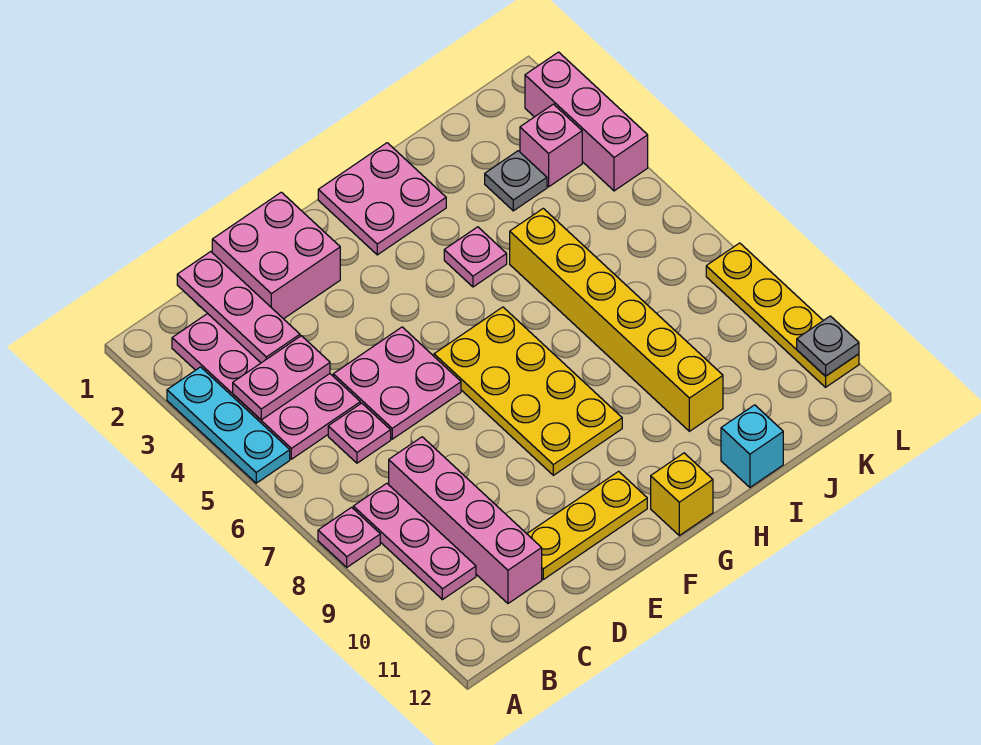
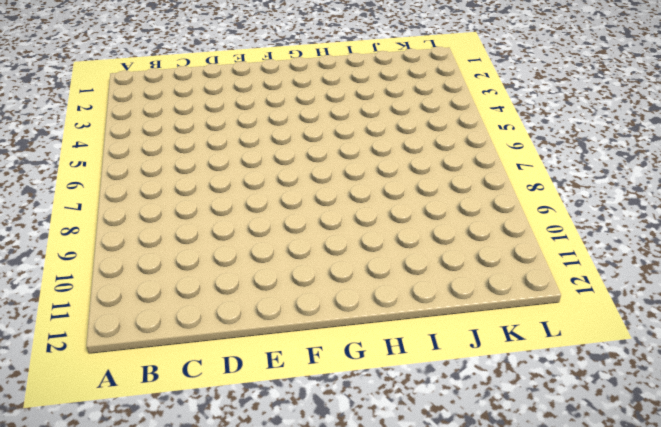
none -> cyan 1x3 plate [167,367,290,483]
none -> pink 1x1 plate [318,507,380,567]
none -> pink 2x4 plate [172,314,360,459]

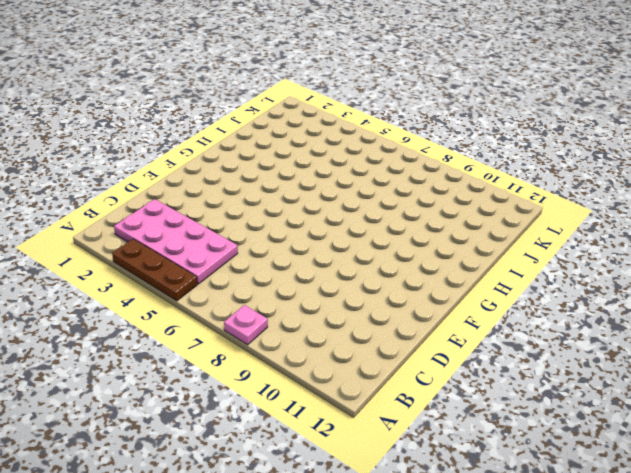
brown 1x3 plate [112,239,197,301] -> cyan 1x3 plate [167,367,290,483]
none -> pink 1x3 plate [353,483,476,600]
none -> pink 1x1 plate [328,403,391,463]
none -> pink 1x4 brick [389,437,542,603]

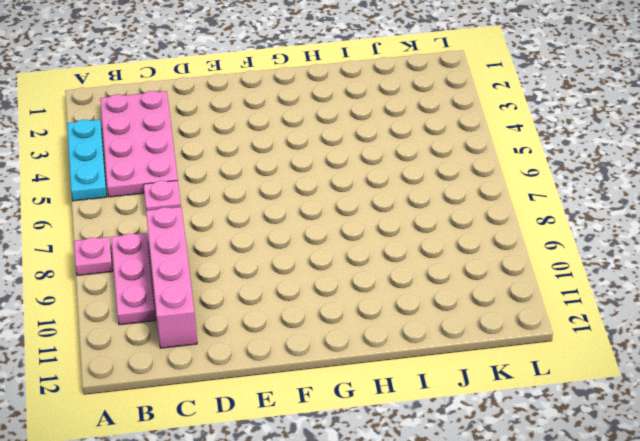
none -> pink 2x2 brick [212,192,340,319]
none -> pink 2x2 plate [333,327,461,439]
none -> yellow 1x3 plate [527,471,647,579]

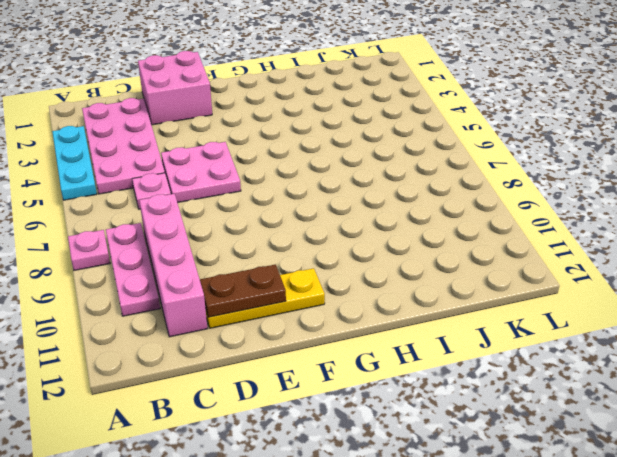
brown 1x2 plate [200,264,286,317] -> none
none -> yellow 2x4 plate [434,307,622,475]
none -> pink 2x2 plate [318,143,446,255]
none -> yellow 1x1 brick [651,453,713,535]

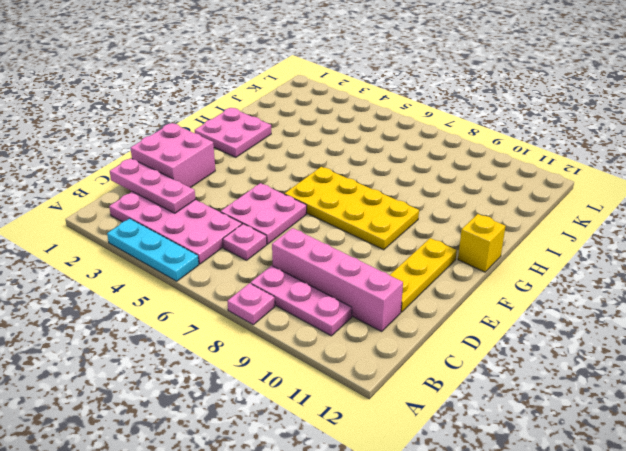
none -> pink 1x1 plate [444,227,507,287]
none -> yellow 1x6 brick [510,208,723,431]
none -> cyan 1x1 brick [721,405,783,487]

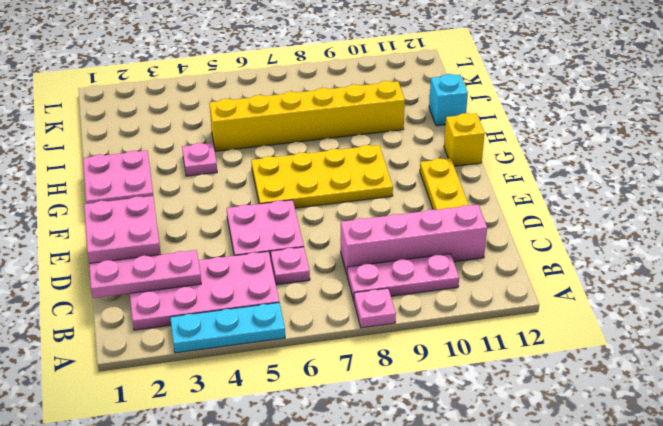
none -> grey 1x1 plate [485,151,547,211]
none -> pink 1x1 brick [520,104,582,187]
none -> pink 1x3 brick [525,52,648,191]

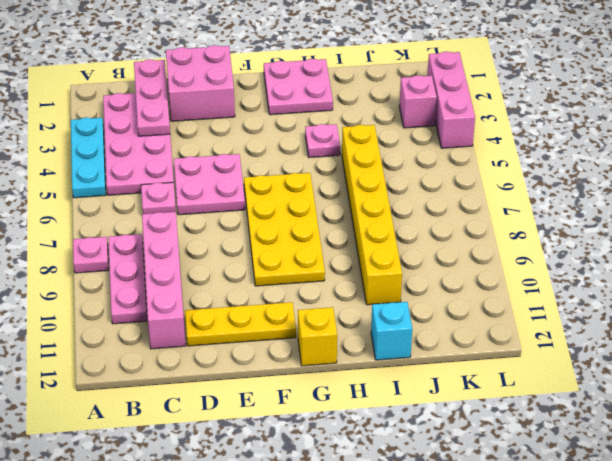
none -> grey 1x1 plate [485,151,547,211]
none -> yellow 1x4 plate [706,243,859,387]
none -> pink 1x2 plate [233,336,330,420]

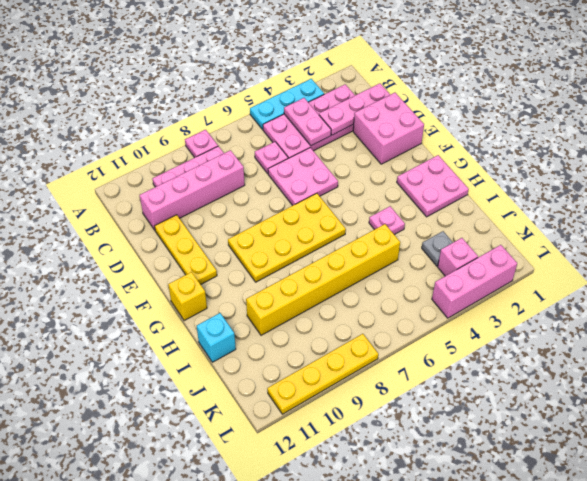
none -> grey 1x1 plate [797,316,859,376]

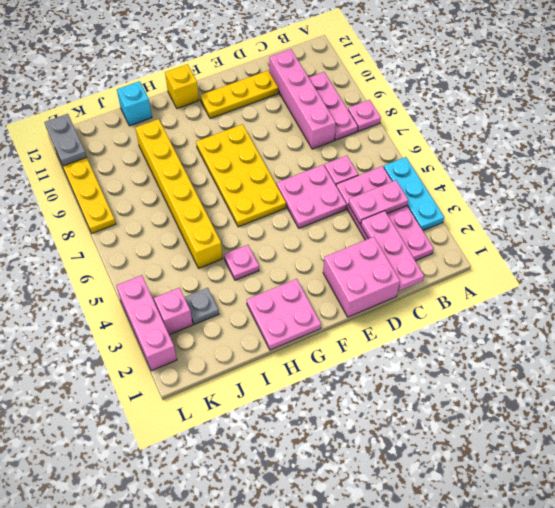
grey 1x2 plate [44,114,86,166] -> grey 1x1 plate [797,316,859,376]

